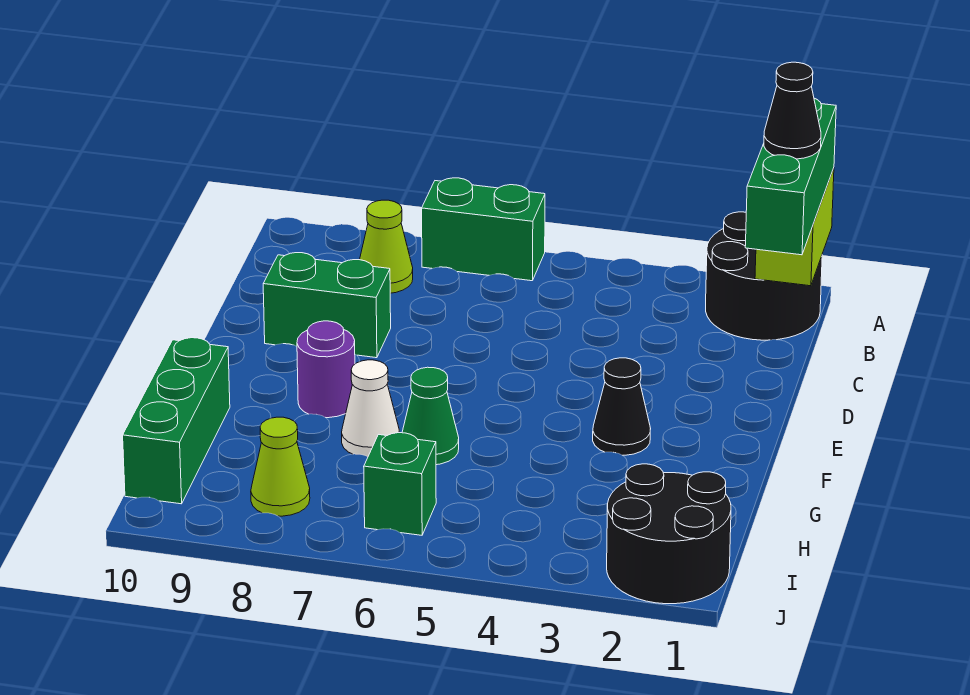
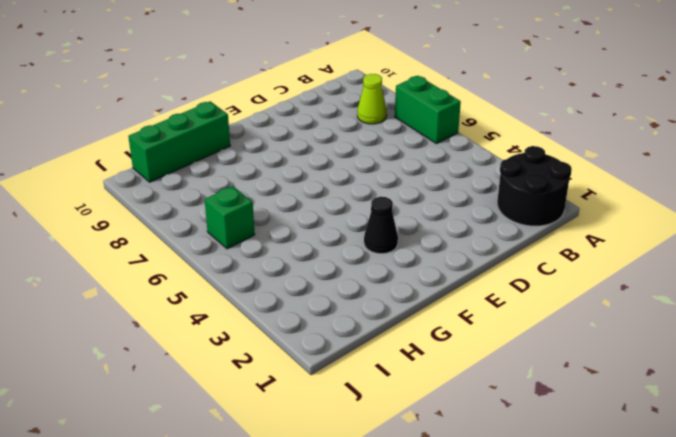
none -> green 1x2 brick [263,253,391,358]
none -> purple 1x1 round brick [297,321,355,418]
none -> green 1x1 cone [402,367,459,465]

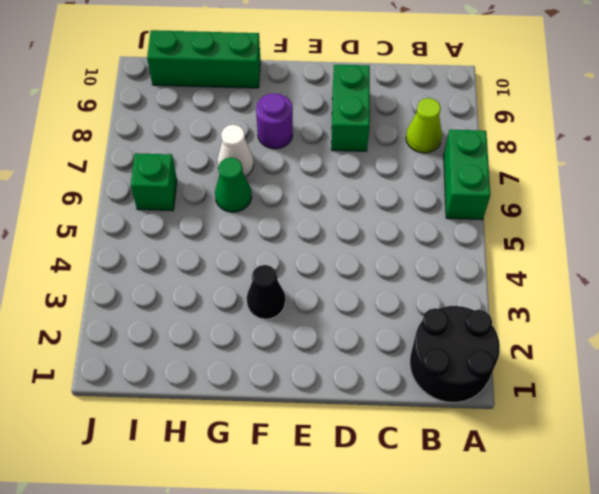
none -> black 2x2 round brick [607,464,731,604]
none -> lime 1x1 cone [251,417,310,516]
none -> lime 1x2 brick [755,168,834,286]

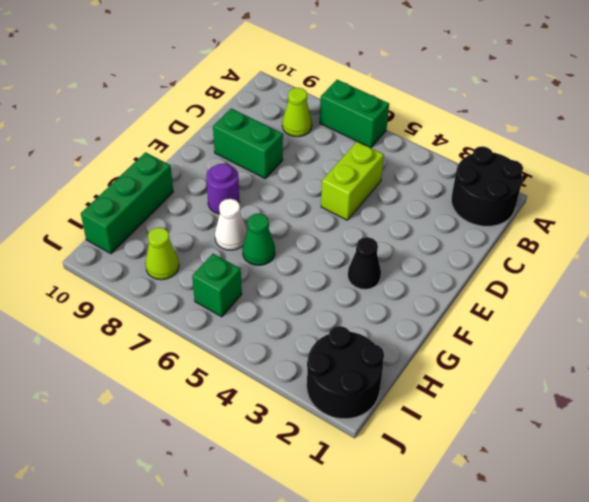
lime 1x2 brick [321,142,384,220] -> lime 1x2 brick moved to [755,168,834,286]
none -> green 1x3 brick [745,98,836,255]
none -> black 1x1 cone [764,62,821,159]

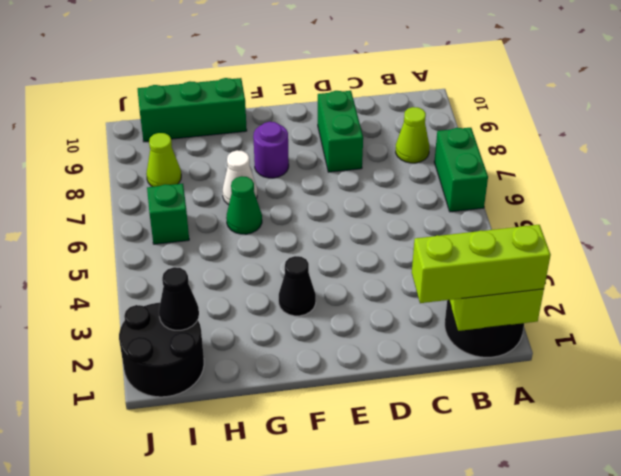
lime 1x3 brick [412,225,551,303] -> green 1x3 brick [745,98,836,255]
black 1x1 cone [159,267,199,330] -> black 1x1 cone moved to [764,62,821,159]

